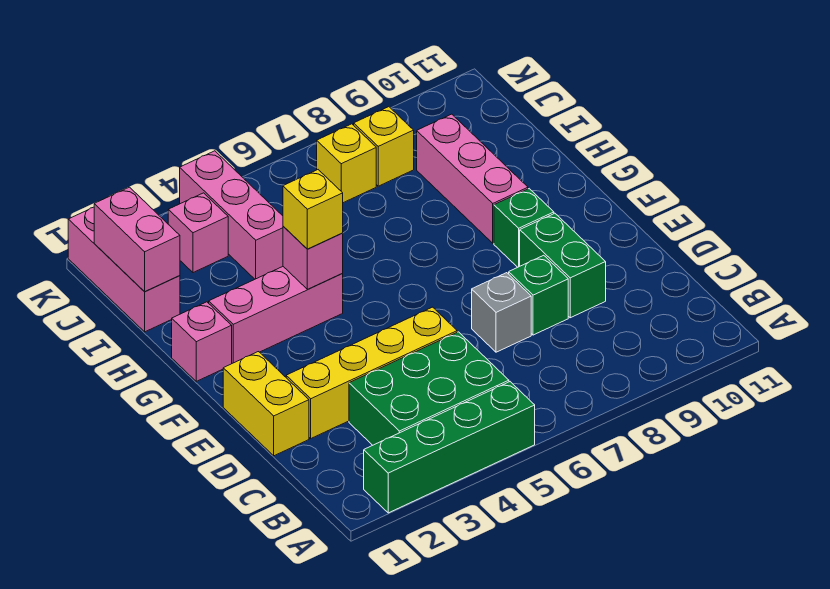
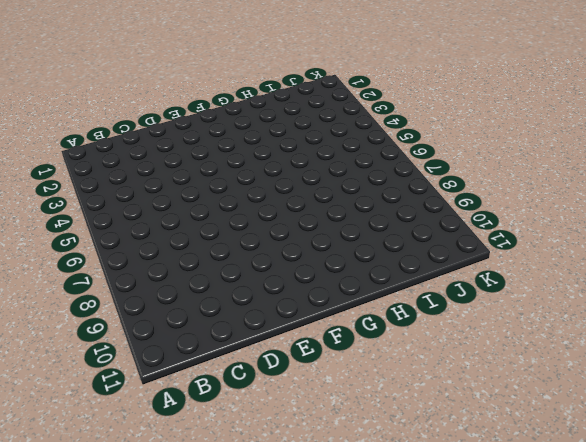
none -> green 1x4 brick [364,382,535,513]
none -> green 2x3 brick [349,332,509,445]
none -> yellow 1x2 brick [223,352,309,456]

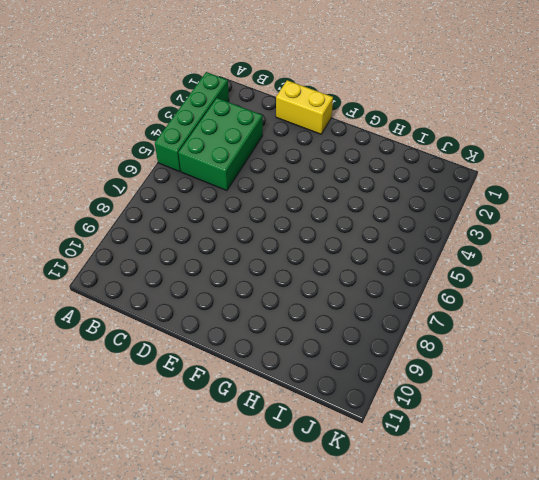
none -> yellow 1x4 brick [286,307,457,438]
none -> grey 1x1 brick [472,273,531,352]
none -> green 1x1 brick [509,255,568,335]

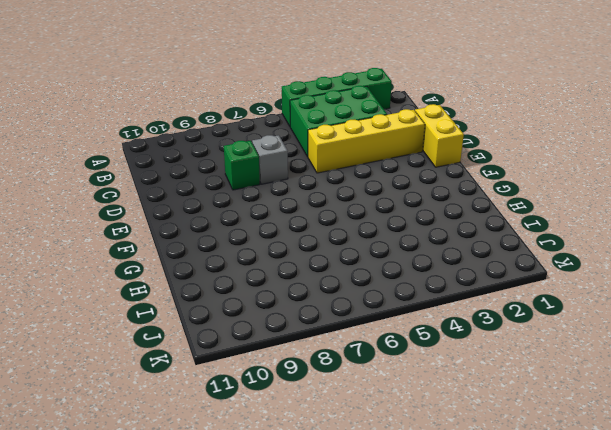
none -> green 1x2 brick [520,213,606,318]
none -> green 1x1 brick [494,189,554,267]
none -> pink 1x1 brick [172,302,232,381]

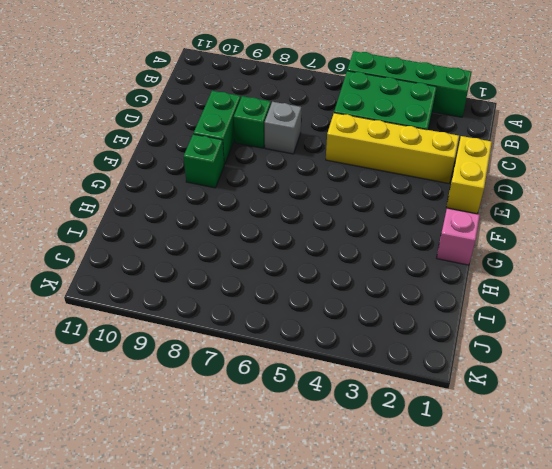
none -> pink 1x3 brick [209,267,343,363]
none -> pink 1x3 brick [417,114,528,243]
none -> pink 1x3 brick [68,207,180,332]

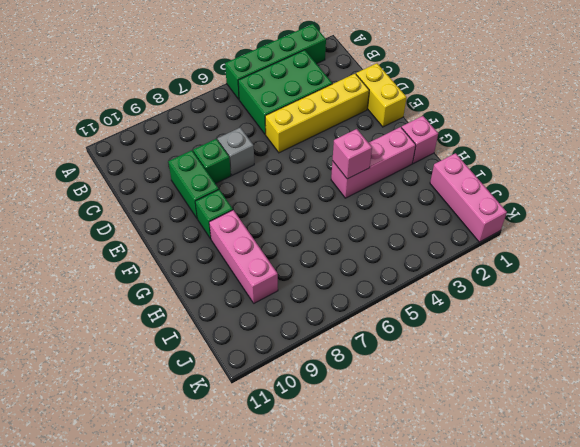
none -> pink 1x3 brick [180,151,283,279]
none -> pink 1x1 brick [168,193,228,273]
none -> yellow 1x1 brick [317,124,376,203]

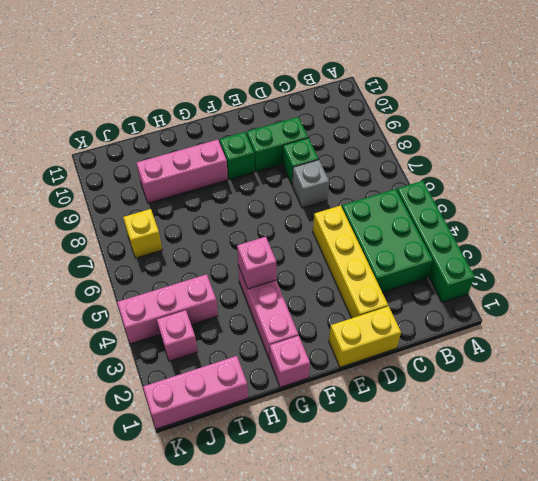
none -> yellow 1x1 brick [354,107,414,186]
none -> pink 1x2 brick [94,187,180,292]
none -> yellow 1x1 brick [283,170,343,249]

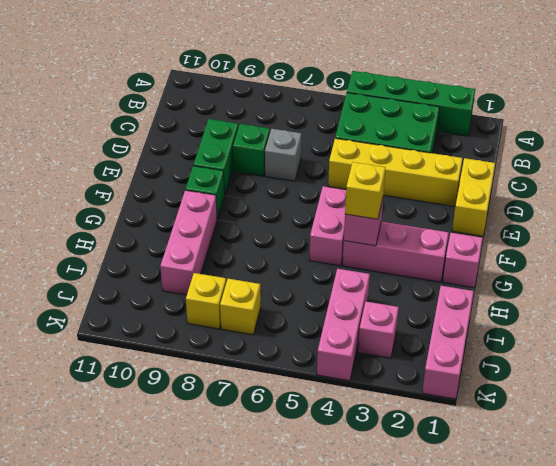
pink 1x2 brick [310,186,346,266] -> pink 1x2 brick moved to [94,187,180,292]

